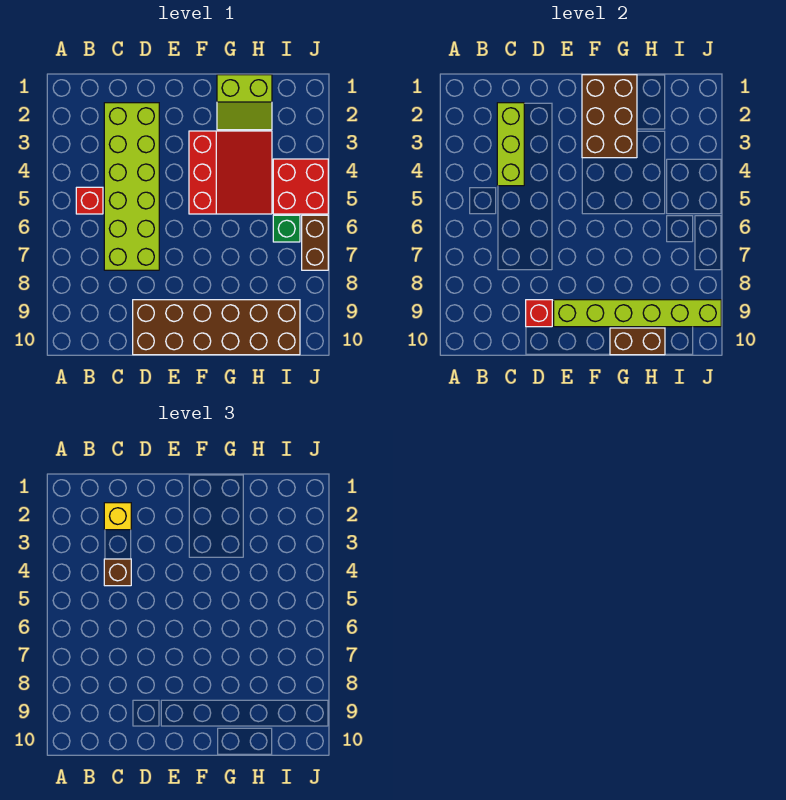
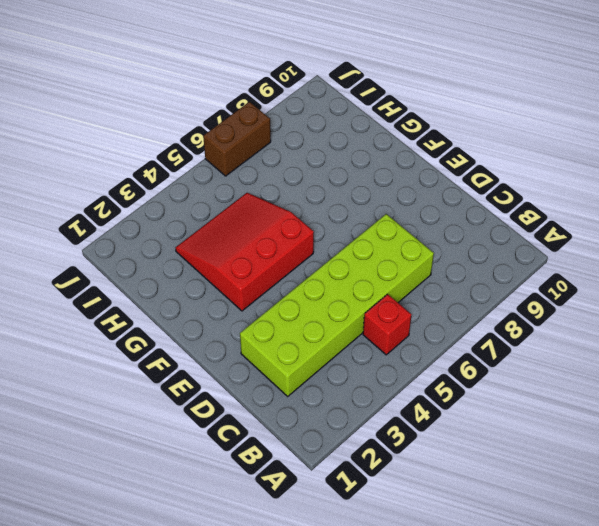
none -> brown 2x6 brick [133,300,300,355]
none -> lime 2x2 slope [217,75,272,130]
none -> red 2x2 brick [273,159,328,214]

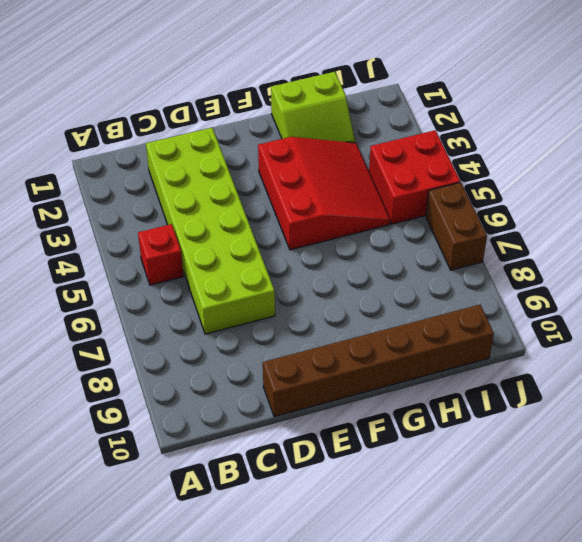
brown 1x6 brick [263,305,494,417] -> brown 2x6 brick [133,300,300,355]
none -> green 1x1 brick [273,215,300,242]
none -> lime 1x3 brick [497,103,524,186]
none -> red 1x1 brick [526,300,552,327]

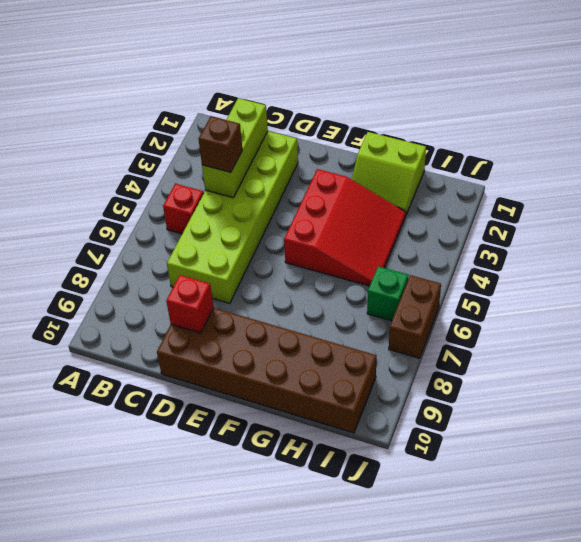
none -> red 2x2 brick [273,159,328,214]
none -> lime 1x6 brick [554,300,721,327]
none -> brown 2x3 brick [582,75,637,158]

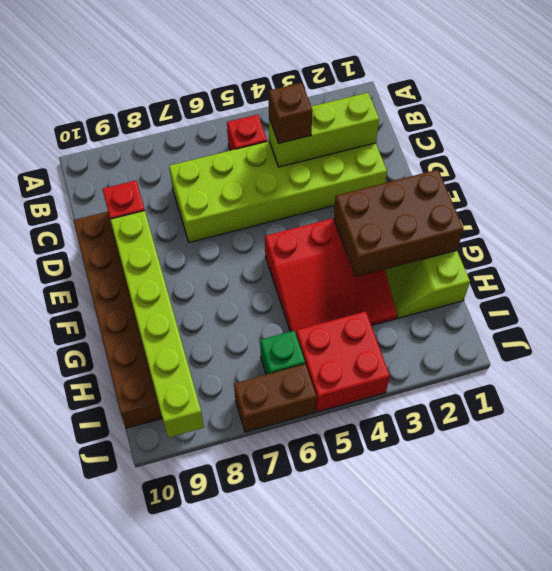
none -> brown 1x2 brick [610,328,665,355]
none -> yellow 1x1 brick [104,503,131,530]

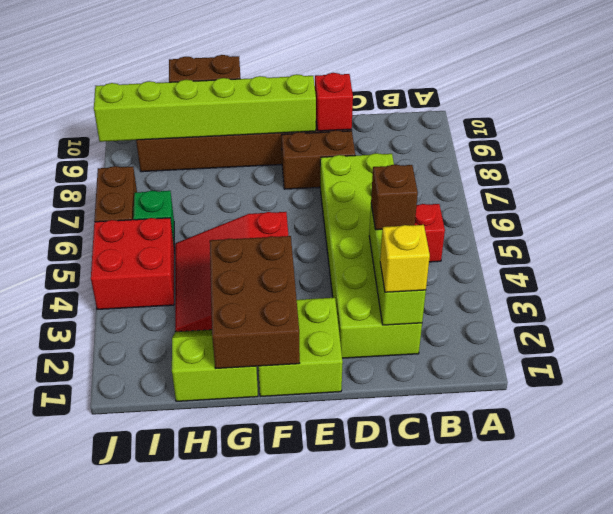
brown 1x2 brick [282,130,355,189] -> none
lime 2x2 brick [258,298,343,397] -> none

